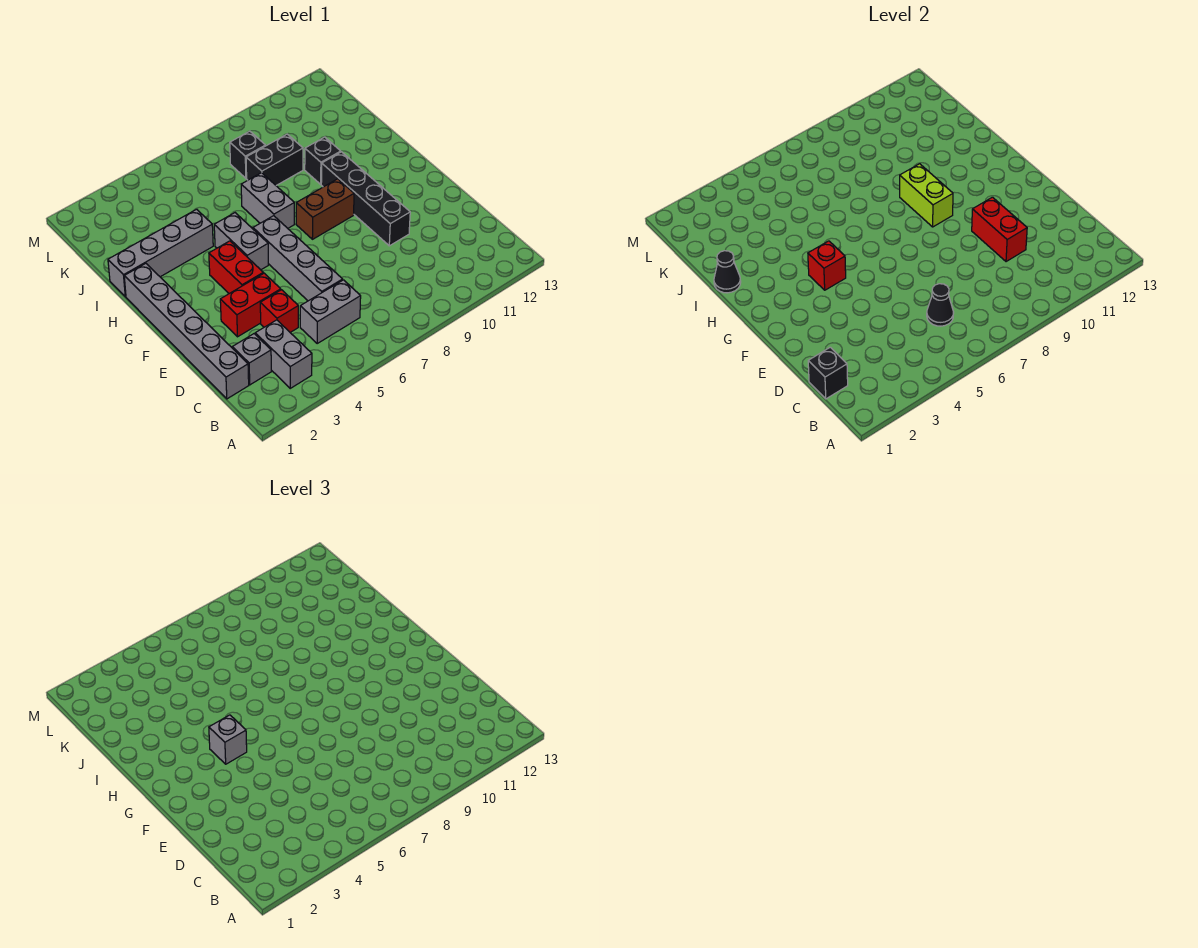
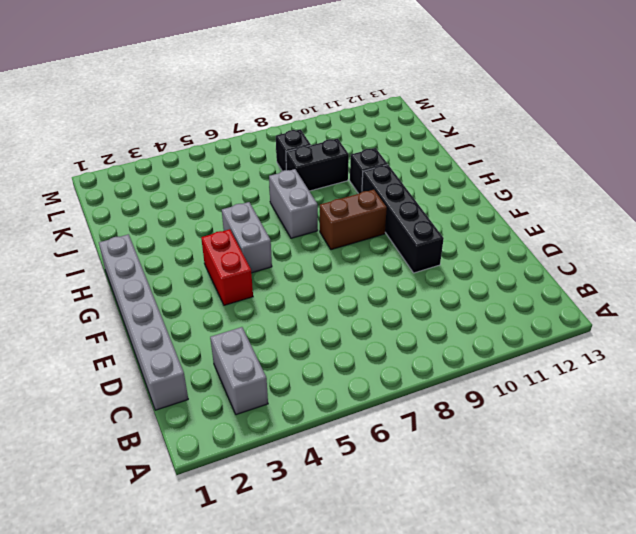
none -> grey 1x1 brick [232,334,271,385]
none -> grey 1x2 brick [300,280,361,343]
none -> red 1x1 brick [260,290,298,332]

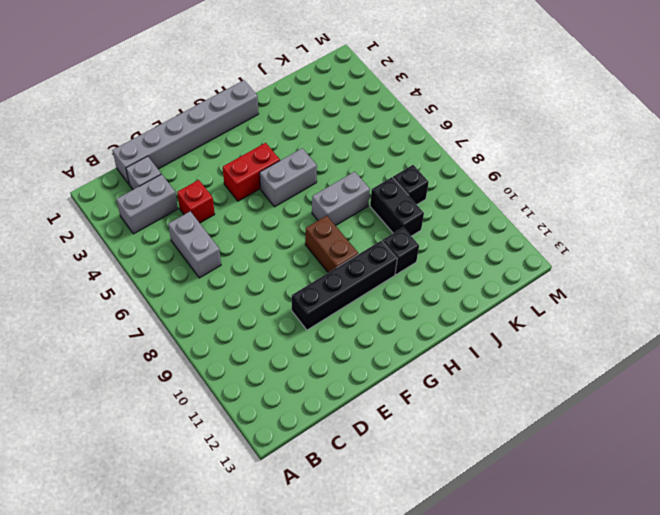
none -> grey 1x4 brick [253,216,343,301]
none -> red 1x2 brick [220,273,281,337]
none -> grey 1x4 brick [108,209,213,297]

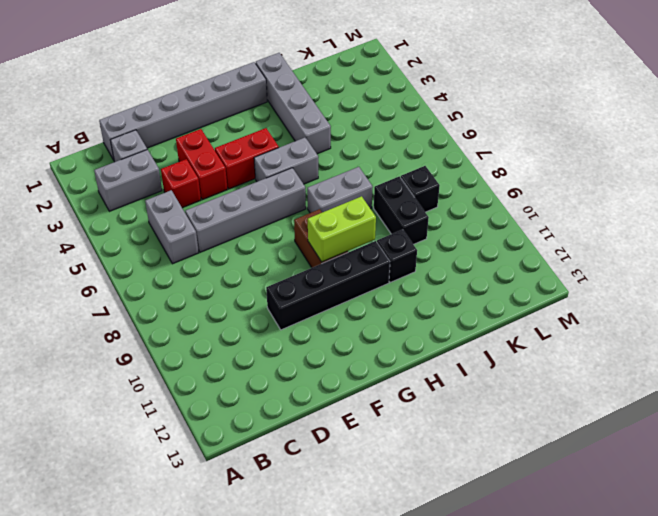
none -> black 1x1 brick [808,347,848,399]
none -> black 1x1 cone [927,284,954,326]
none -> red 1x2 brick [972,197,1027,262]

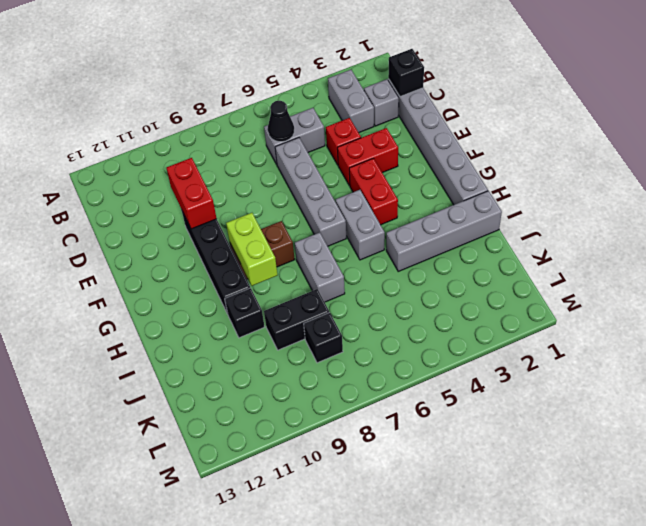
none -> red 1x1 brick [808,241,846,290]
none -> black 1x1 cone [714,251,741,293]
none -> grey 1x1 brick [209,715,247,764]

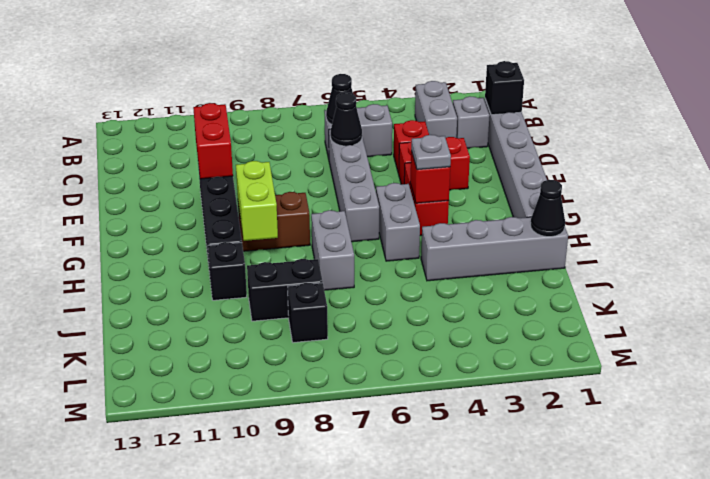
black 1x1 cone [331,92,362,146] -> none
grey 1x1 plate [411,135,451,170] -> grey 1x1 brick [209,715,247,764]

